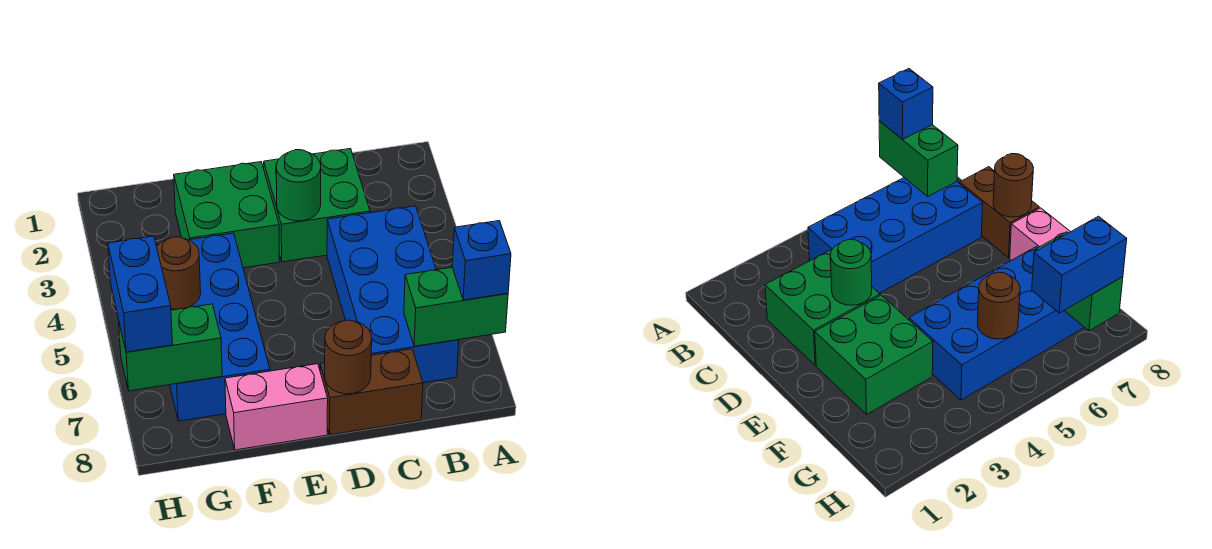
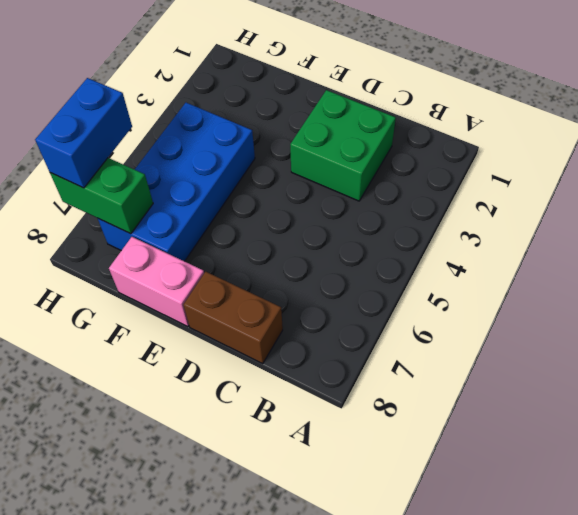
none -> blue 2x4 brick [327,206,459,383]
none -> green 2x2 brick [174,162,279,268]
none -> green 1x2 brick [404,267,508,346]

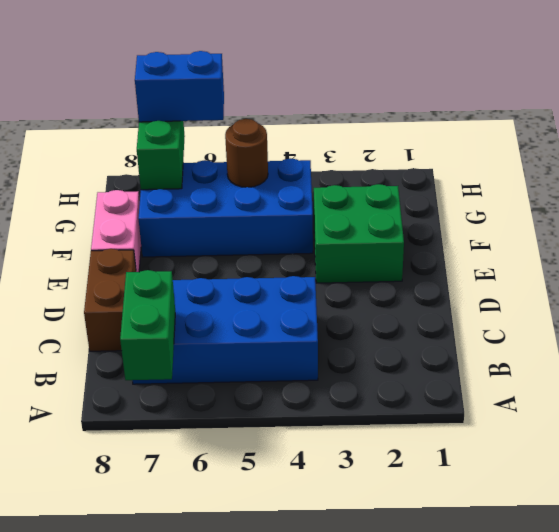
none -> green 2x2 brick [264,149,370,262]
none -> green 1x1 round brick [276,150,321,221]
none -> brown 1x1 round brick [325,320,372,394]

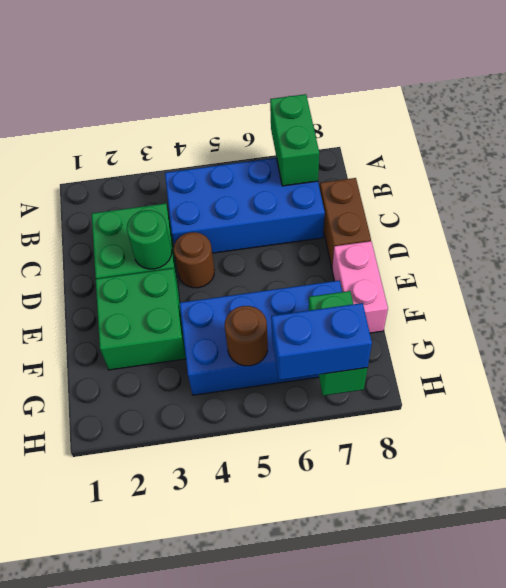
brown 1x1 round brick [174,232,214,288] -> brown 1x1 round brick moved to [325,320,372,394]
none -> blue 1x1 brick [452,221,511,300]

